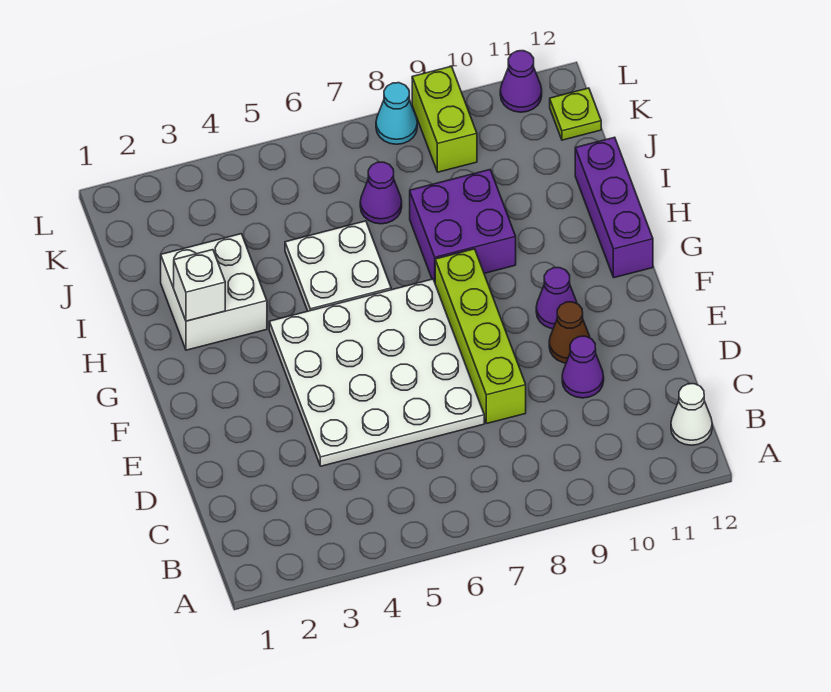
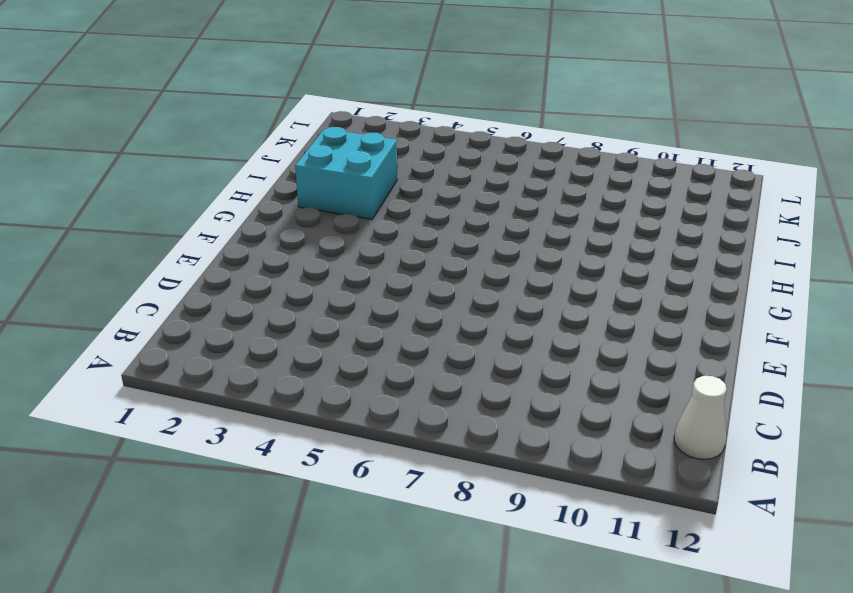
cyan 2x2 brick [295,127,397,219] -> white 2x2 brick [161,234,267,350]
none -> white 4x4 plate [269,279,484,466]
none -> lime 1x4 brick [435,249,526,424]
none -> purple 1x1 cone [562,336,604,398]

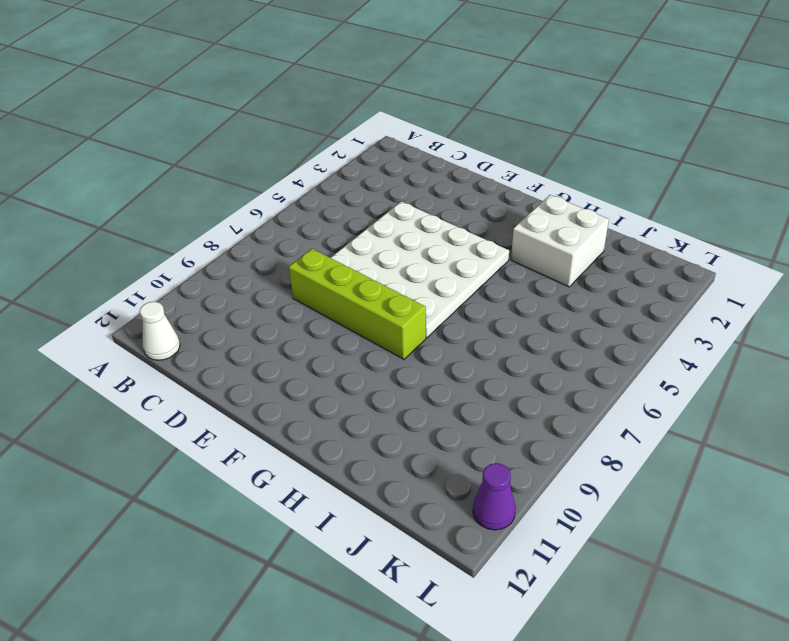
none -> purple 1x1 cone [562,336,604,398]
none -> brown 1x1 cone [549,302,590,363]
none -> purple 1x1 cone [536,268,577,329]

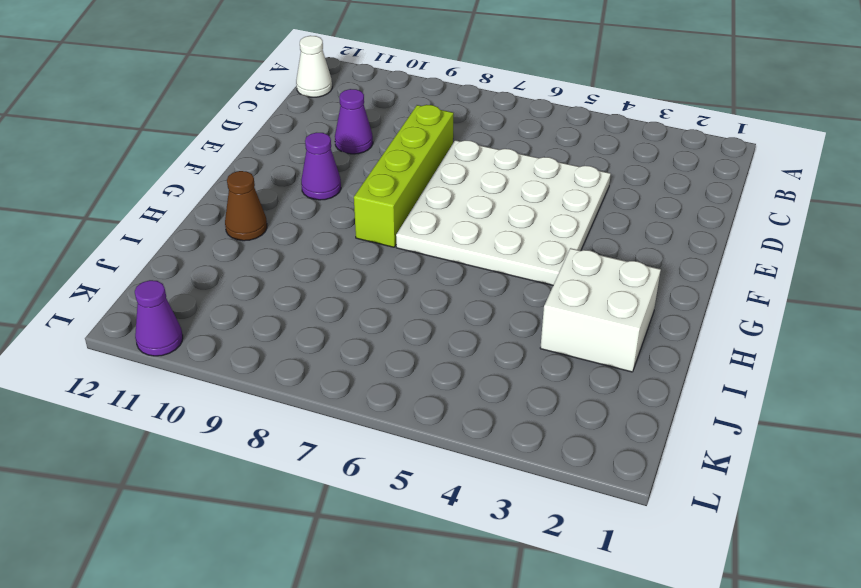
brown 1x1 cone [225,171,267,241] -> brown 1x1 cone moved to [549,302,590,363]
none -> purple 1x3 brick [575,137,653,278]
none -> white 2x2 plate [285,221,391,311]
none -> purple 2x2 brick [410,170,516,282]

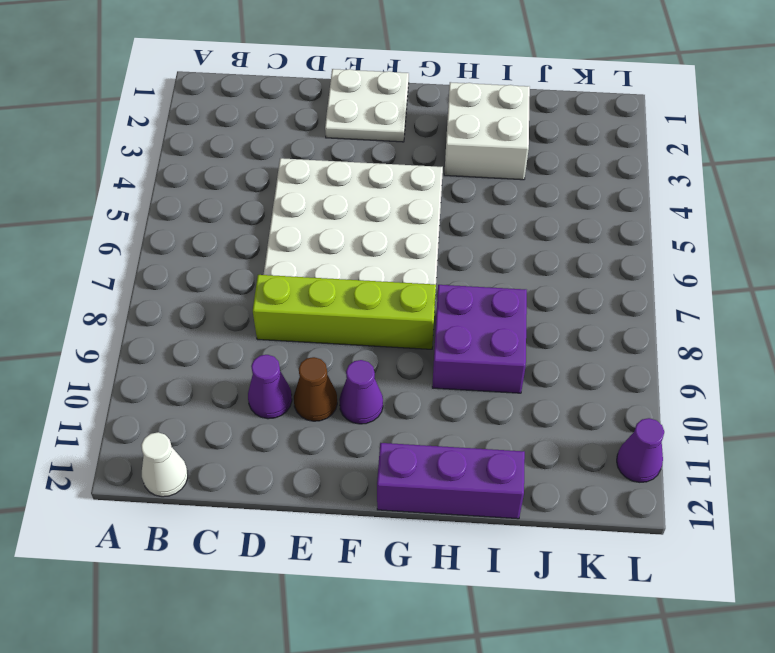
white 2x2 plate [325,69,409,142] -> white 2x2 plate moved to [285,221,391,311]
none -> purple 1x1 cone [360,162,402,224]
none -> lime 1x2 brick [412,66,477,172]
none -> lime 1x1 plate [550,88,601,140]

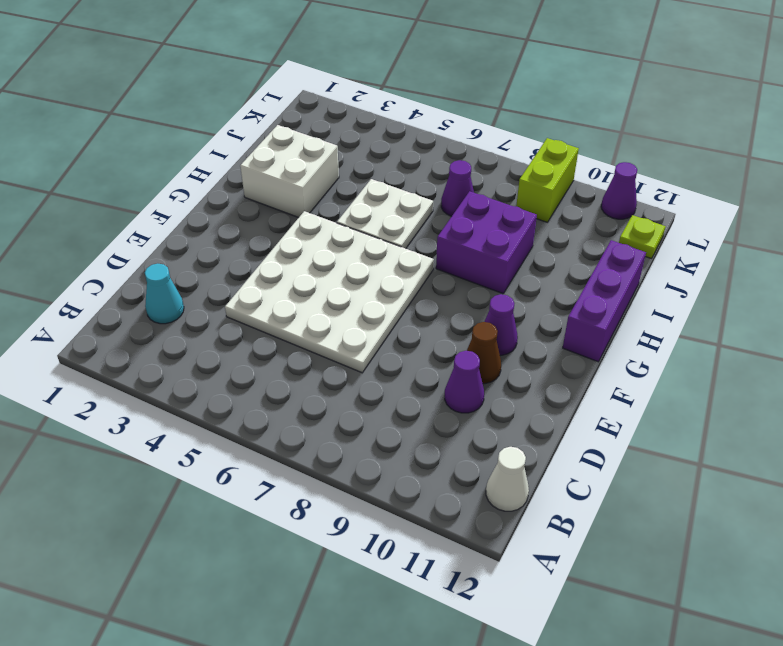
cyan 1x1 cone [145,264,184,324] -> cyan 1x1 cone moved to [376,83,417,144]
none -> lime 1x4 brick [435,249,526,424]
none -> white 1x1 brick [174,250,225,321]

